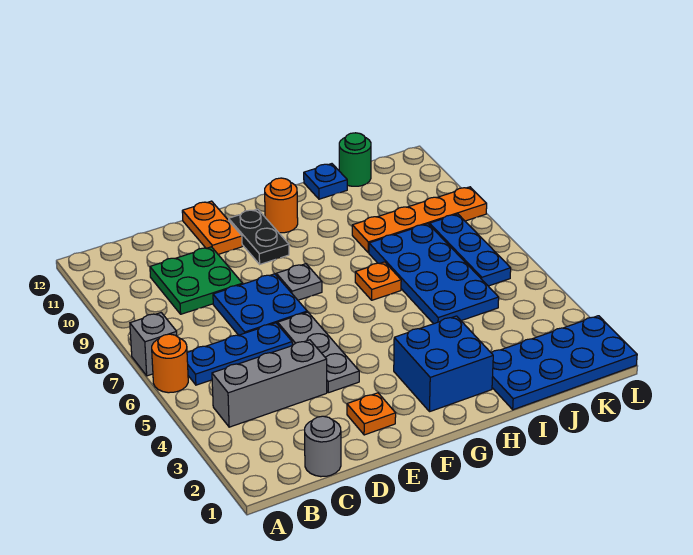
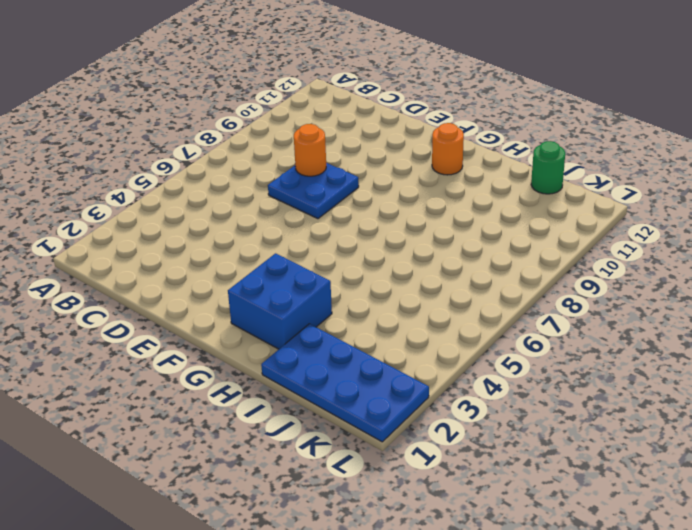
orange 1x1 round brick [294,124,326,176] -> orange 1x1 round brick moved to [152,334,188,393]
none -> grey 1x1 brick [130,313,177,376]
none -> grey 1x3 brick [212,340,327,427]
none -> blue 1x3 plate [187,323,292,385]

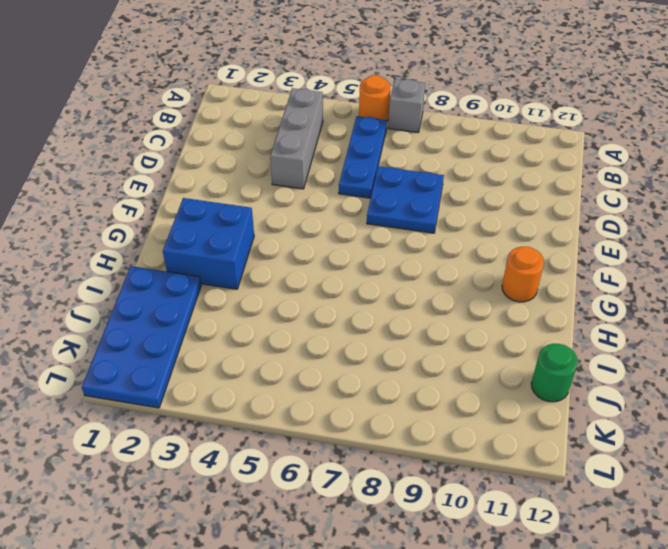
none -> grey 1x1 round brick [305,416,341,477]
none -> green 2x2 plate [150,247,243,314]
none -> orange 1x1 plate [347,393,396,435]

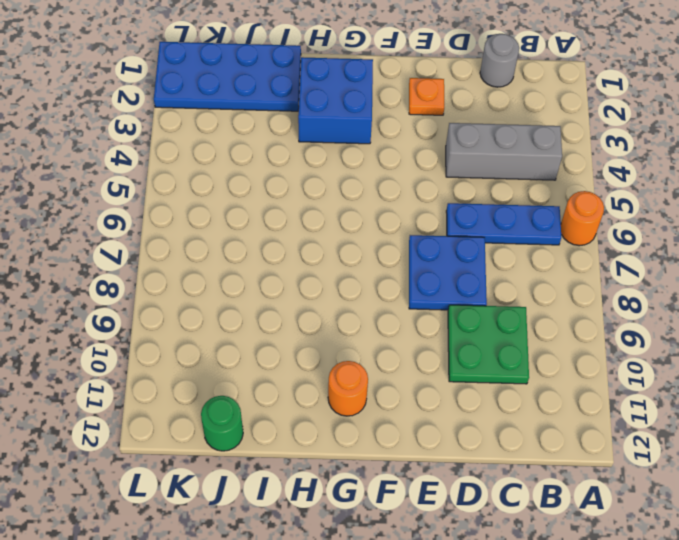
none -> grey 1x1 brick [130,313,177,376]
none -> grey 1x3 plate [278,312,359,393]
none -> orange 1x2 plate [182,201,242,254]

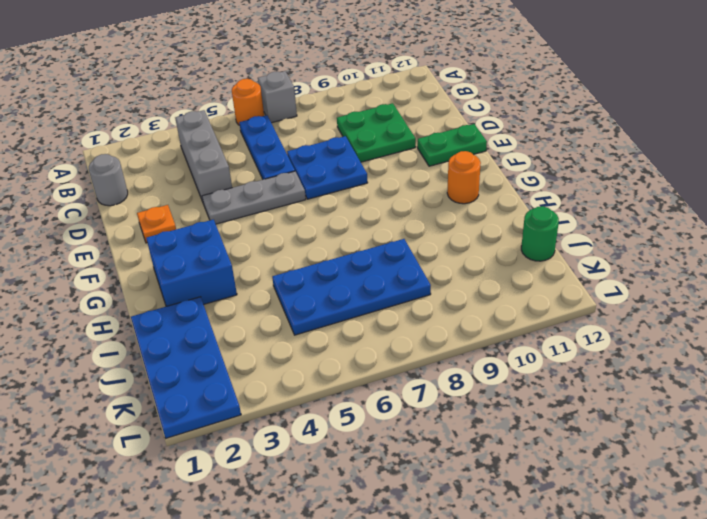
green 1x2 plate [417,124,487,166] -> orange 1x2 plate [182,201,242,254]
none -> grey 1x1 plate [276,264,322,300]
none -> black 1x2 plate [229,209,289,264]
none -> orange 1x1 plate [355,262,401,300]

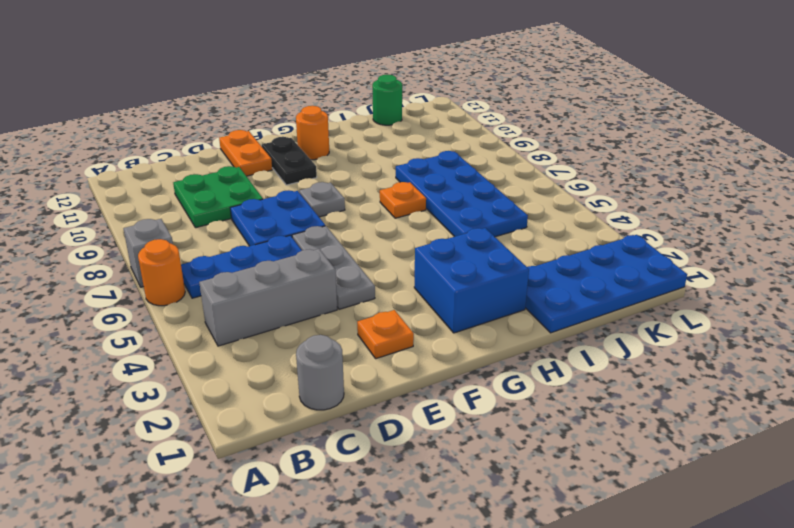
none -> orange 1x4 plate [352,187,487,253]
none -> blue 1x1 plate [304,164,347,199]
none -> blue 1x3 plate [430,214,511,286]

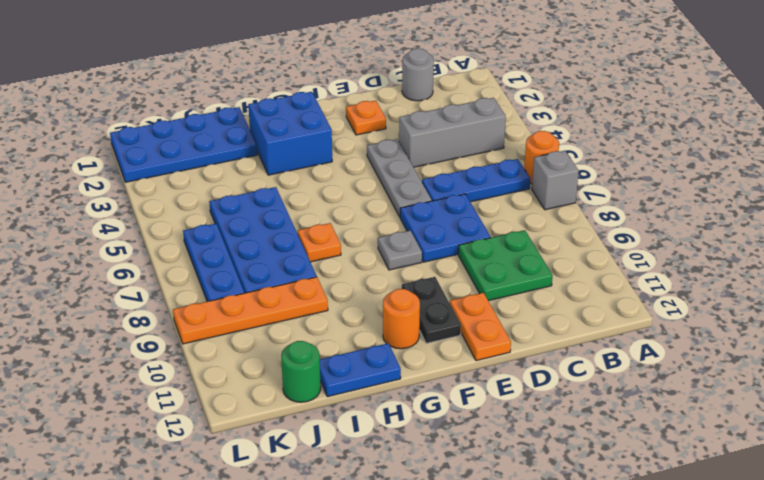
blue 1x2 plate [320,343,401,397] -> blue 1x1 plate [304,164,347,199]

